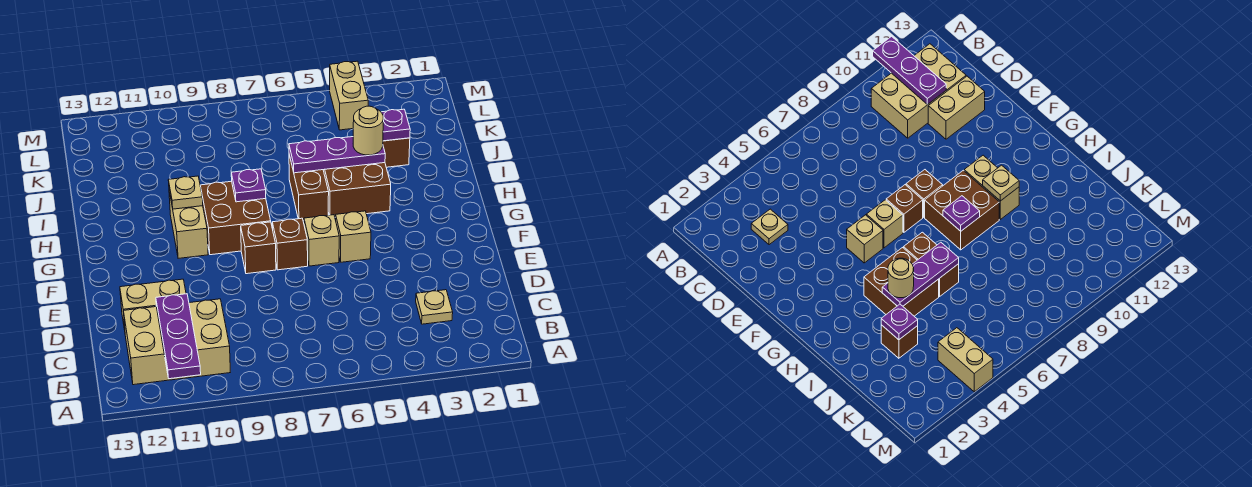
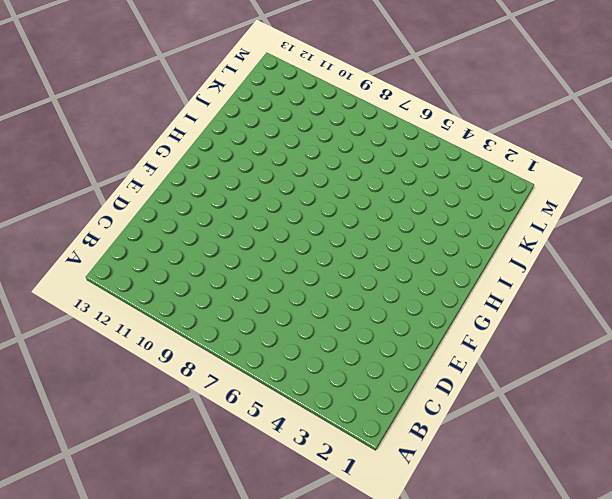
none -> tan 2x3 brick [123,299,230,385]
none -> tan 1x1 plate [416,290,453,324]
none -> tan 1x2 brick [120,279,186,330]

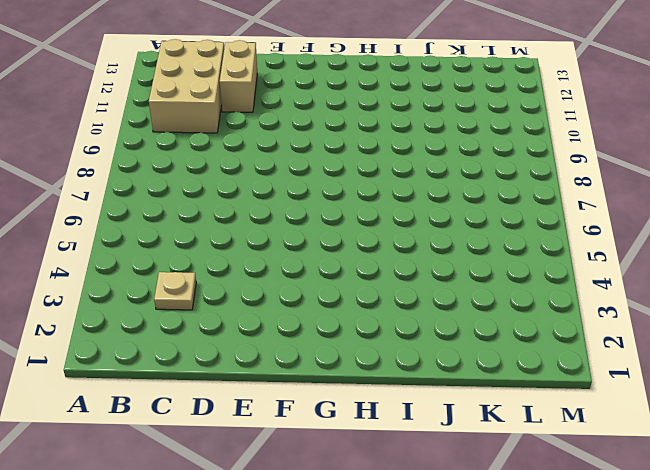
none -> tan 1x1 brick [336,211,371,262]
none -> tan 1x1 brick [304,215,339,266]
none -> brown 1x1 brick [272,218,308,270]

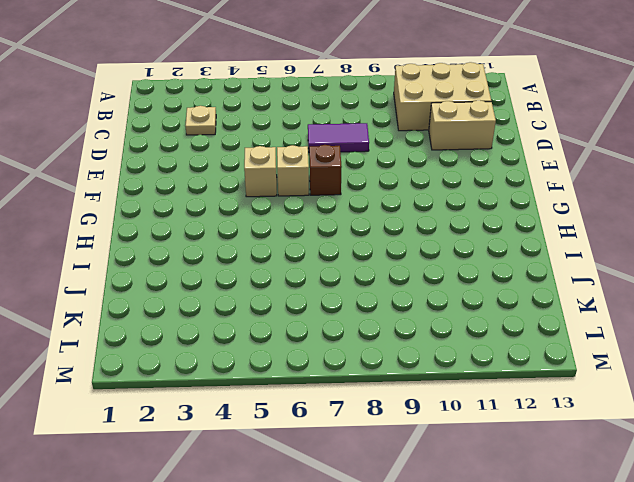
purple 1x2 tile [308,123,369,152] -> none
none -> brown 1x1 brick [241,222,276,274]
none -> brown 2x2 brick [200,181,271,255]
none -> tan 1x2 brick [169,192,208,258]

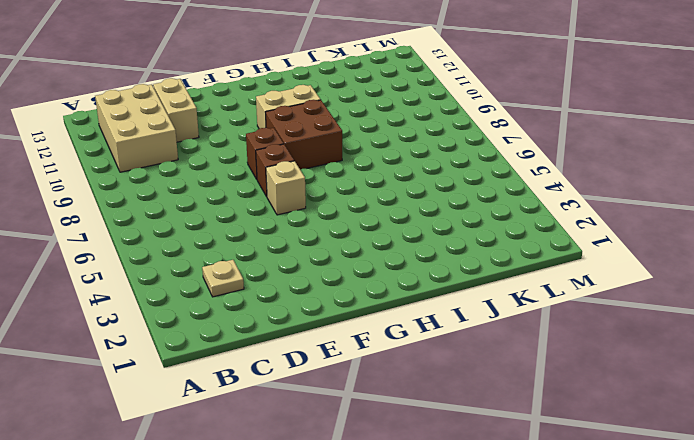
none -> tan 1x1 brick [336,211,371,262]
none -> brown 2x2 brick [323,163,391,217]
none -> brown 1x2 brick [289,155,329,221]

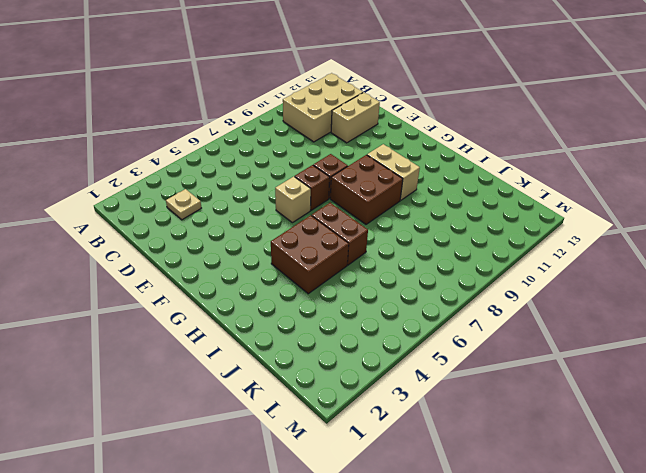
none -> tan 1x1 brick [336,211,371,262]
none -> brown 1x1 brick [383,138,410,167]
none -> tan 1x2 brick [330,61,368,130]

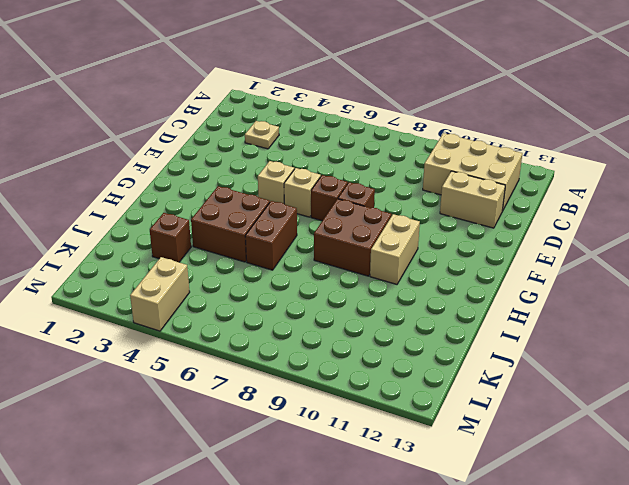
none -> purple 1x3 plate [156,294,201,379]
none -> purple 1x1 plate [231,169,266,202]
none -> tan 1x1 plate [168,176,203,209]

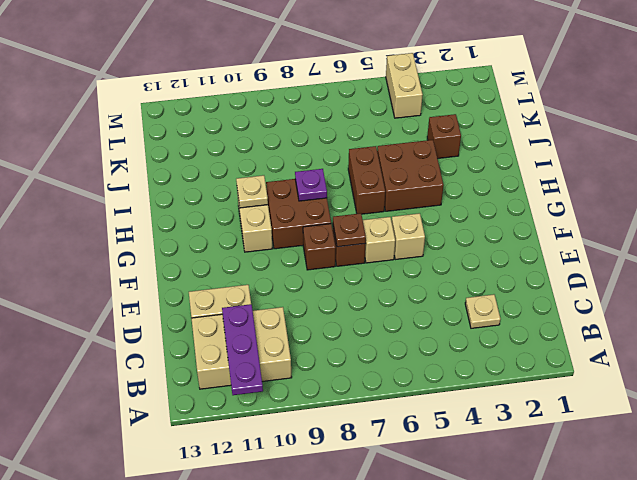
brown 1x1 plate [333,213,366,247] -> none
none -> purple 1x3 plate [289,137,385,173]
none -> purple 1x1 plate [381,109,410,141]
none -> tan 1x1 round brick [353,106,383,155]

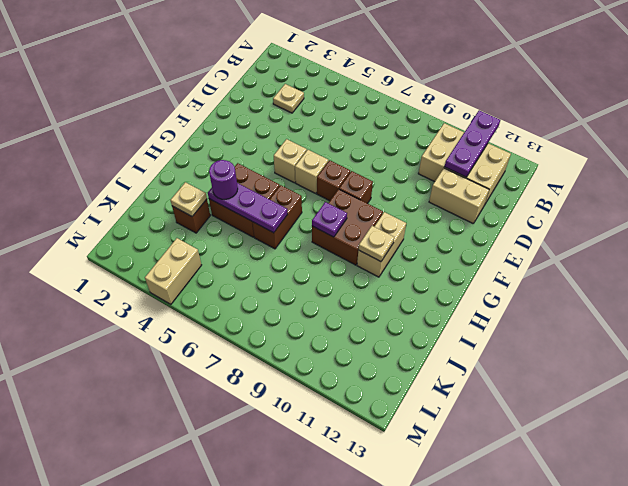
purple 1x1 round brick [209,160,238,199] -> tan 1x1 round brick [353,106,383,155]
tan 1x1 plate [170,182,207,216] -> purple 1x1 plate [381,109,410,141]

